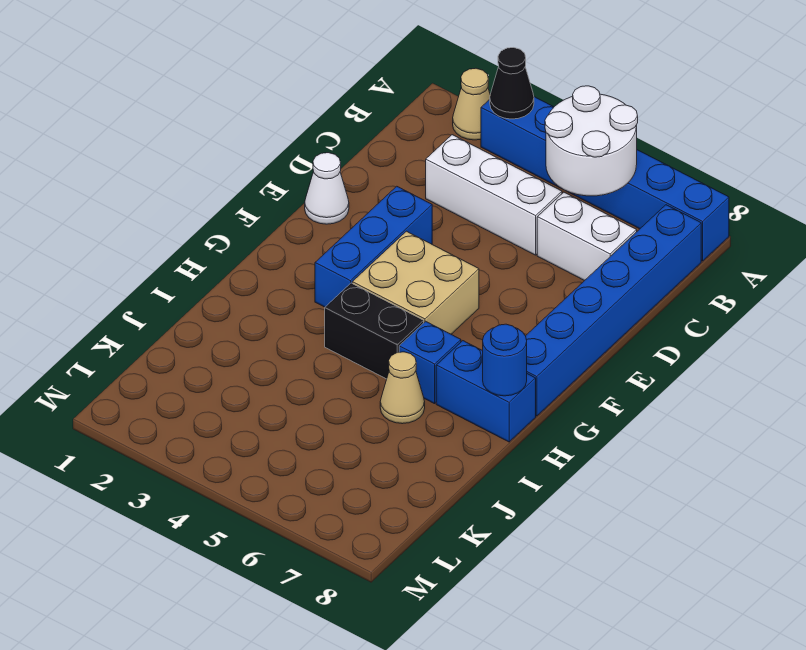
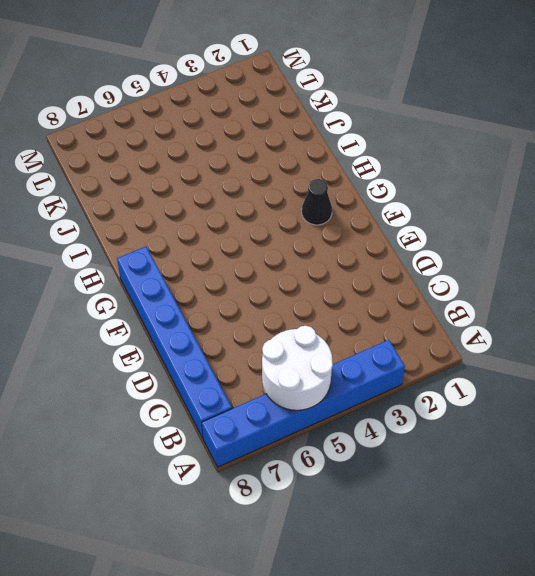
black 1x1 cone [302,179,332,225] -> black 1x1 cone moved to [490,48,534,119]
none -> tan 1x1 cone [453,68,490,140]
none -> white 1x3 brick [426,135,562,255]
none -> white 1x2 brick [537,192,637,281]

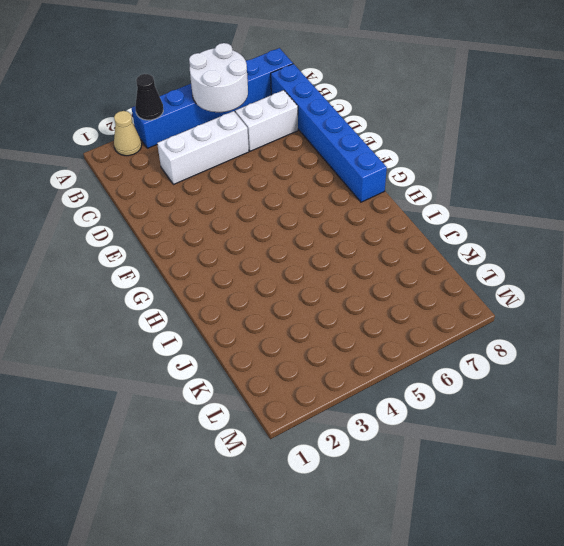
none -> white 1x1 cone [305,153,349,224]
none -> blue 1x3 brick [315,186,432,307]
none -> tan 2x2 brick [352,231,479,334]

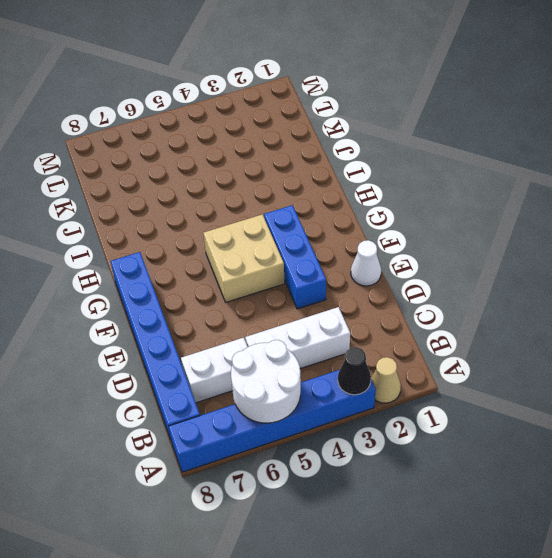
none -> black 1x2 brick [325,283,424,379]
none -> blue 1x1 brick [399,321,461,404]
none -> blue 1x2 brick [436,341,536,442]

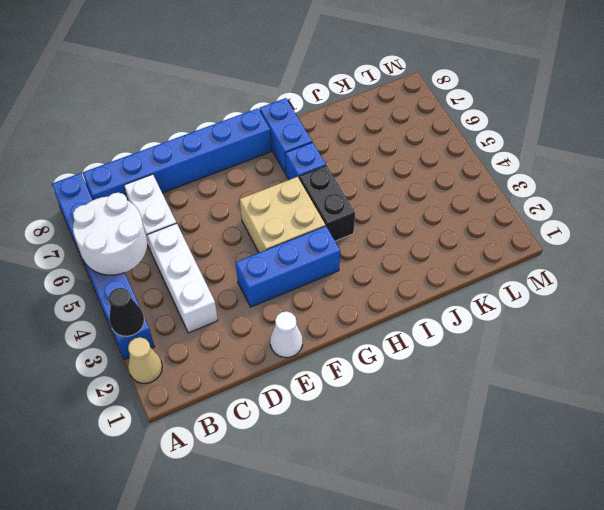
none -> tan 1x1 cone [380,352,425,424]
none -> blue 1x1 round brick [483,324,527,396]

